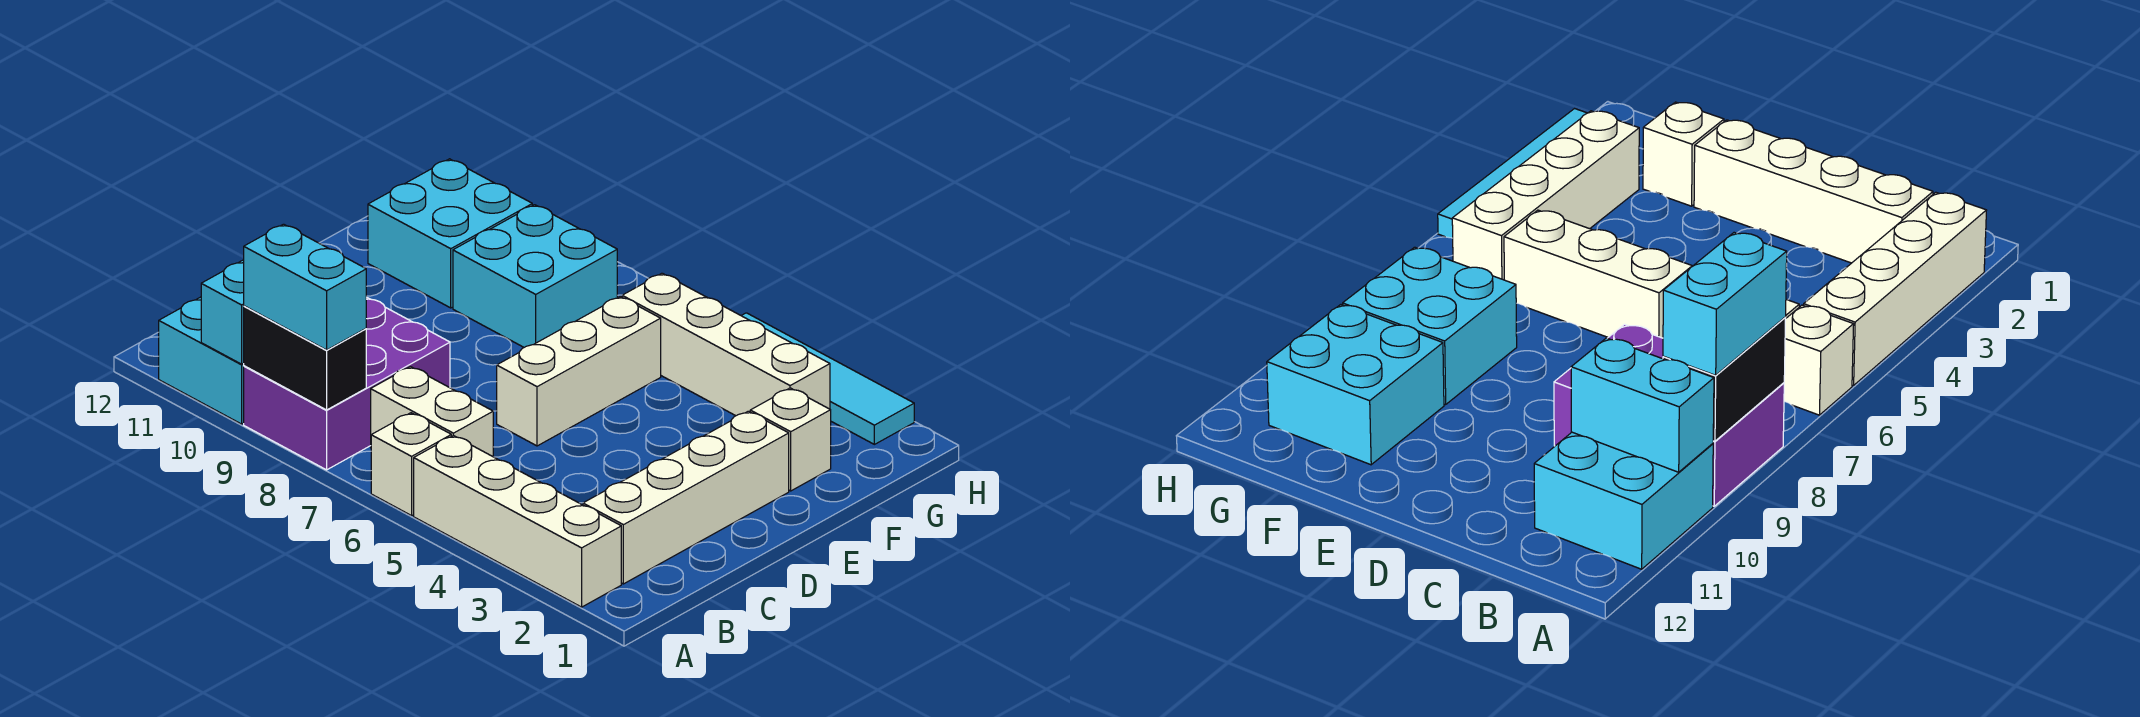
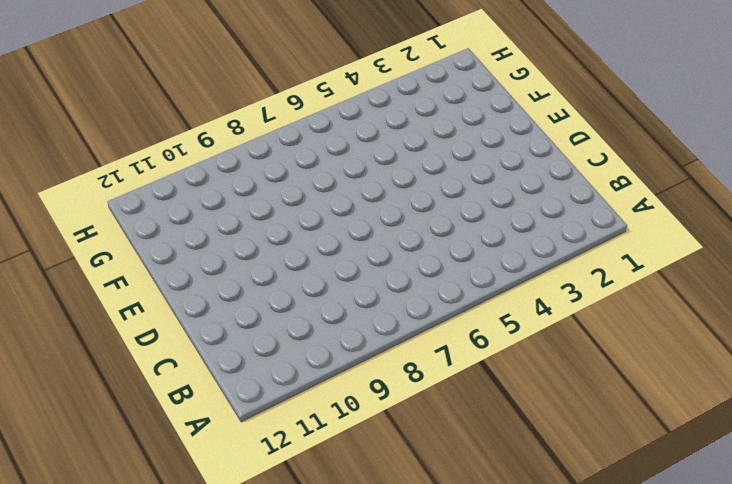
none -> white 1x4 brick [414,435,621,607]
none -> white 1x1 brick [371,413,451,516]
none -> purple 2x3 brick [244,298,450,470]

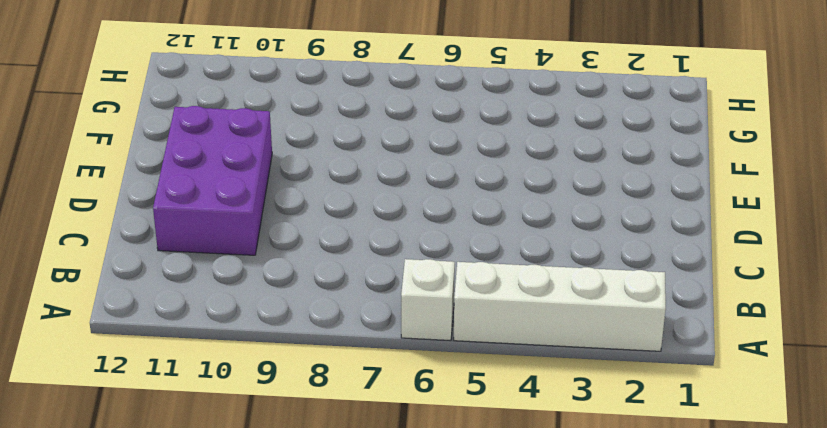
purple 2x3 brick [153,106,272,255] -> purple 2x3 brick moved to [244,298,450,470]
none -> cyan 2x2 brick [159,297,244,424]
none -> white 1x4 brick [583,411,789,584]
none -> white 1x2 brick [371,367,493,456]

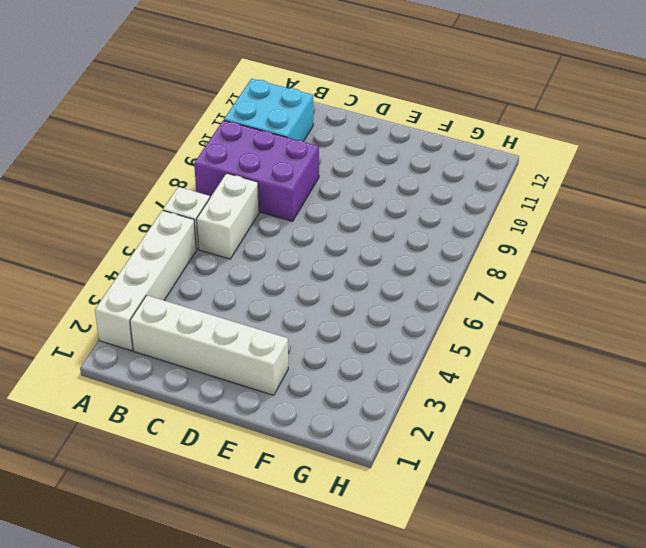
none -> white 1x3 brick [497,297,661,446]
none -> white 1x1 brick [750,388,831,491]
none -> cyan 2x2 brick [453,205,617,347]

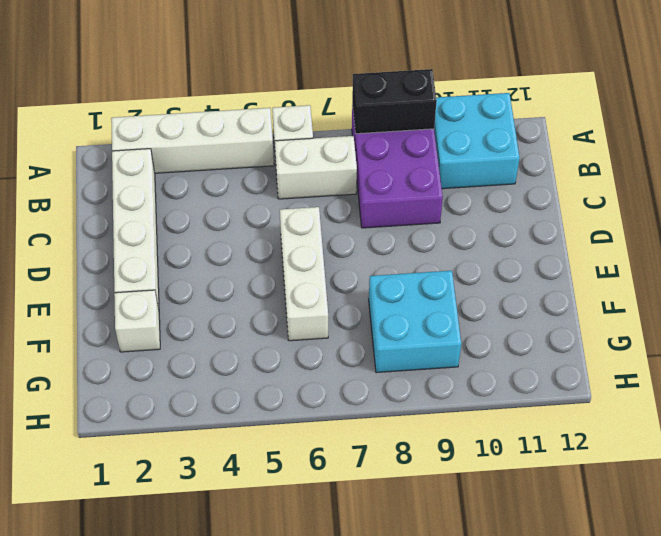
none -> cyan 2x2 brick [368,159,532,308]
none -> white 1x4 brick [622,273,830,416]
none -> cyan 1x4 tile [741,313,914,444]

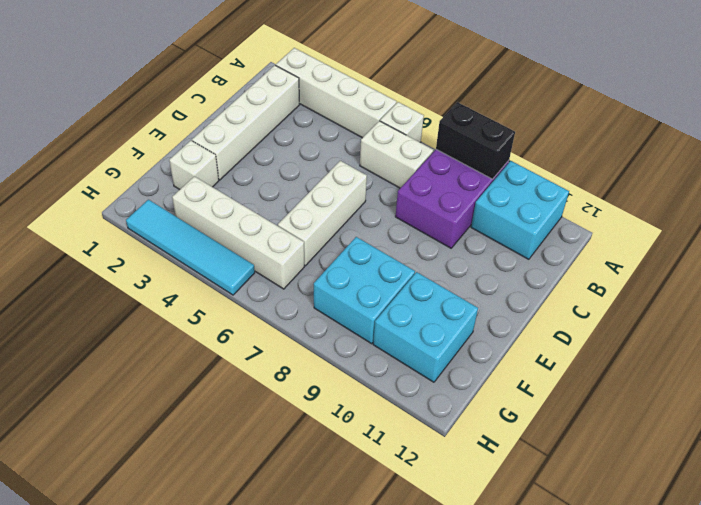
none -> cyan 1x2 brick [201,260,244,364]
none -> cyan 1x2 brick [244,224,366,350]

